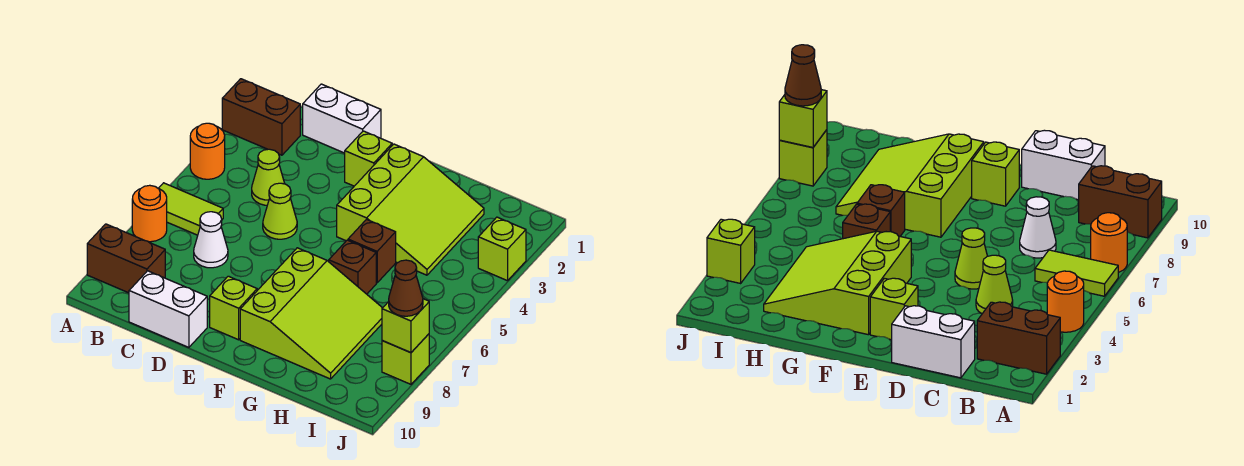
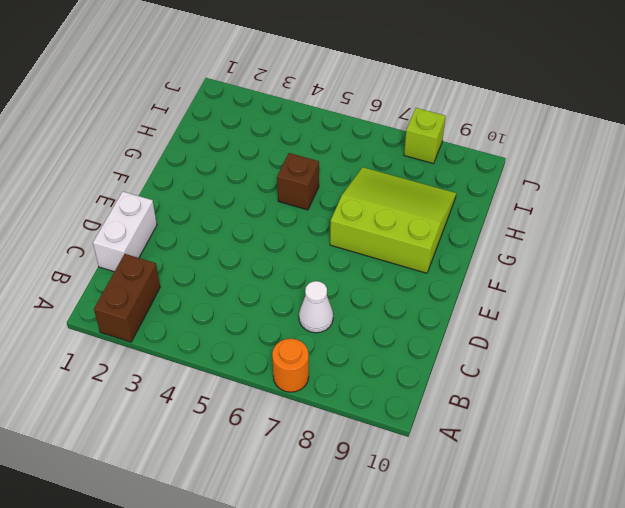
none -> orange 1x1 round brick [190,123,225,179]
none -> lime 1x2 tile [159,183,223,235]
none -> brown 1x2 brick [87,224,165,293]

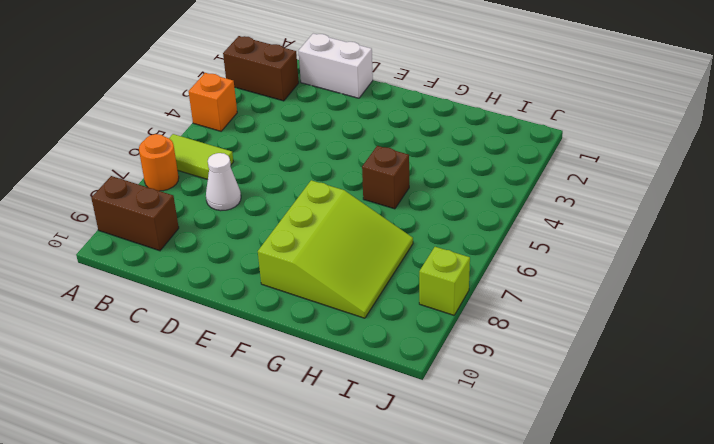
orange 1x1 brick [189,73,237,131] -> orange 1x1 round brick [190,123,225,179]
none -> lime 1x1 cone [252,149,285,205]
none -> white 1x2 brick [129,271,207,347]
none -> lime 1x1 cone [263,183,297,239]

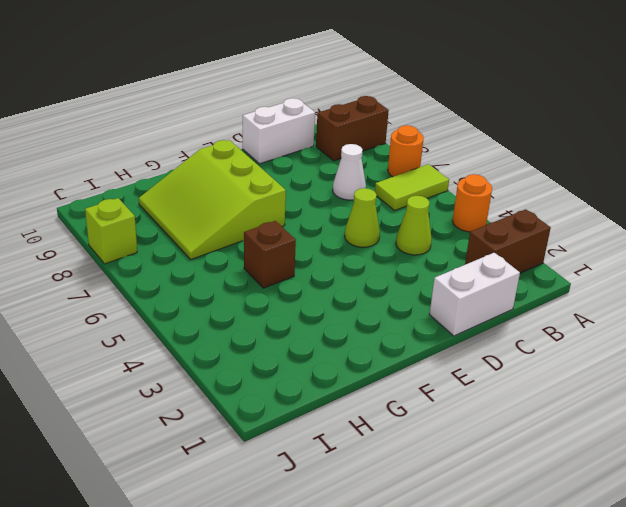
none -> lime 1x1 brick [345,131,392,186]
none -> lime 1x1 brick [210,276,257,340]
none -> lime 3x3 slope [337,144,484,275]

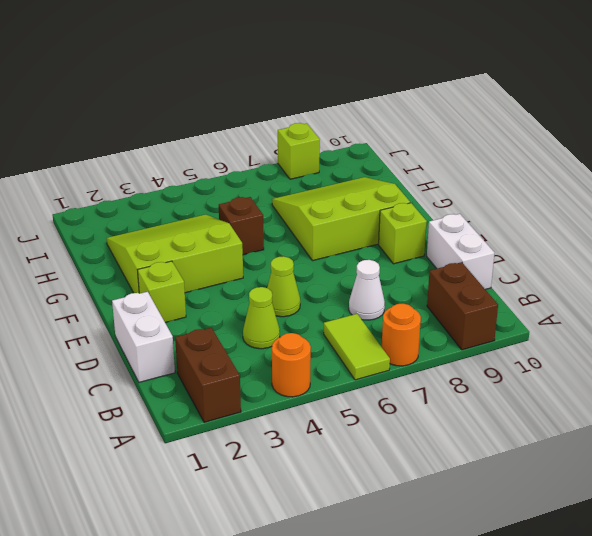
none -> brown 1x1 brick [329,240,376,294]
none -> lime 1x1 brick [478,217,526,281]
none -> lime 1x1 brick [382,299,429,353]

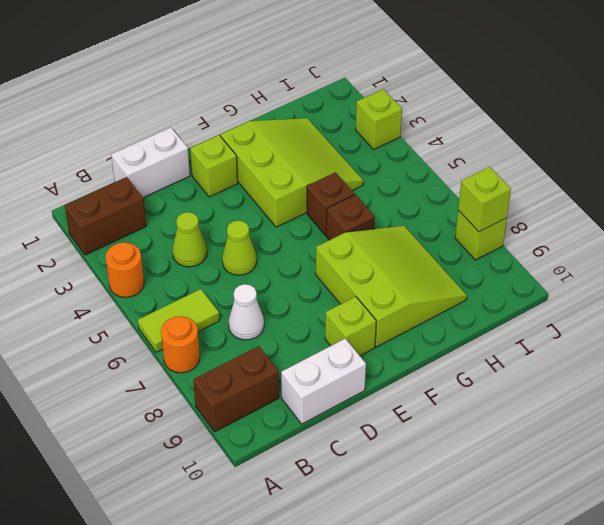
none -> brown 1x1 cone [389,260,423,316]

